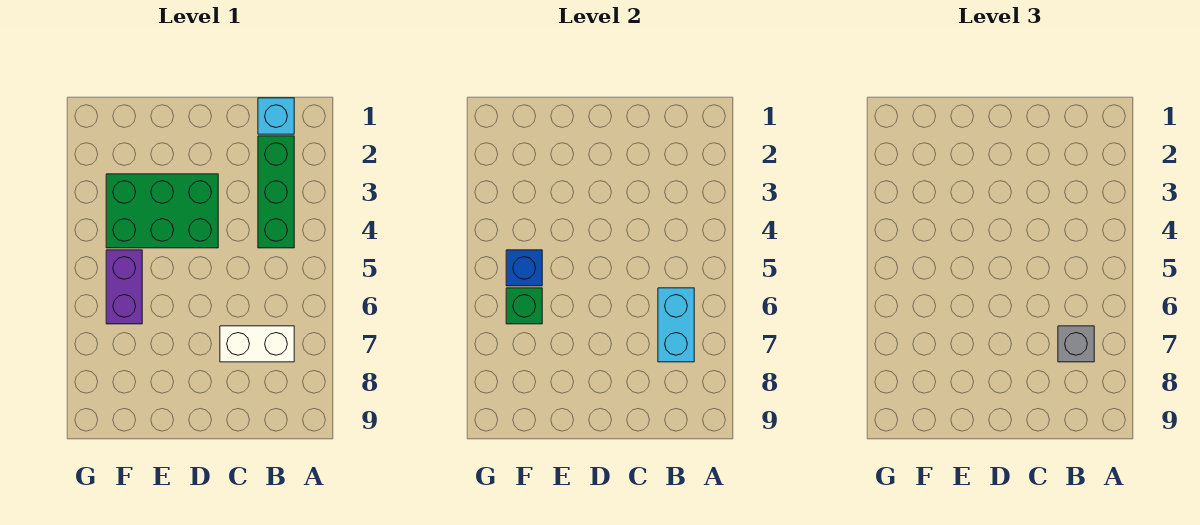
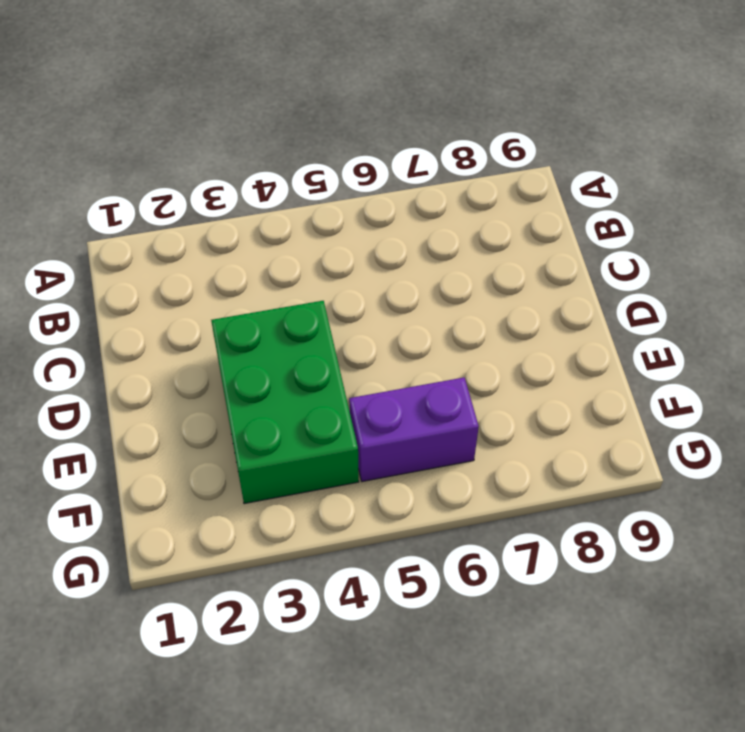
none -> cyan 1x1 brick [258,98,294,134]
none -> green 1x3 brick [258,136,294,248]

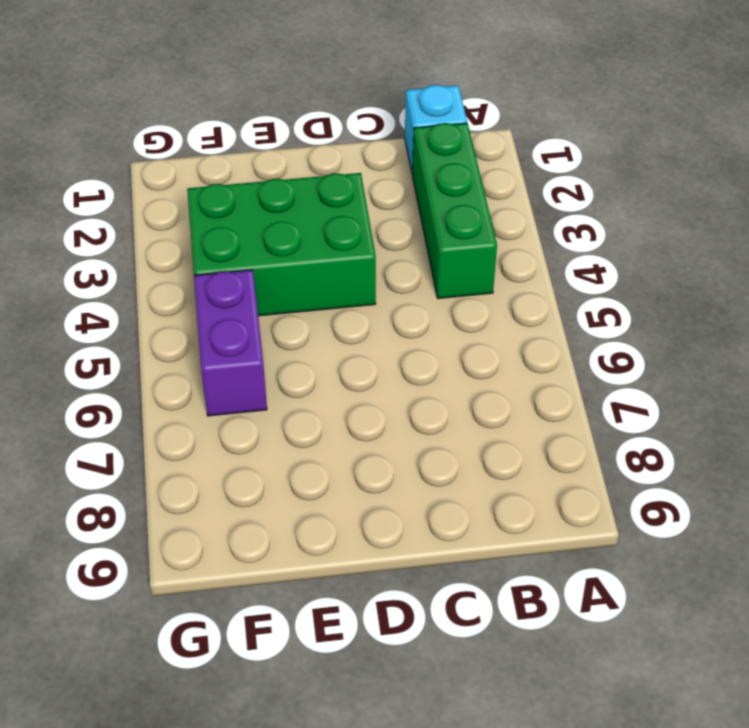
none -> white 1x2 brick [220,326,294,362]
none -> cyan 1x2 brick [658,288,694,362]

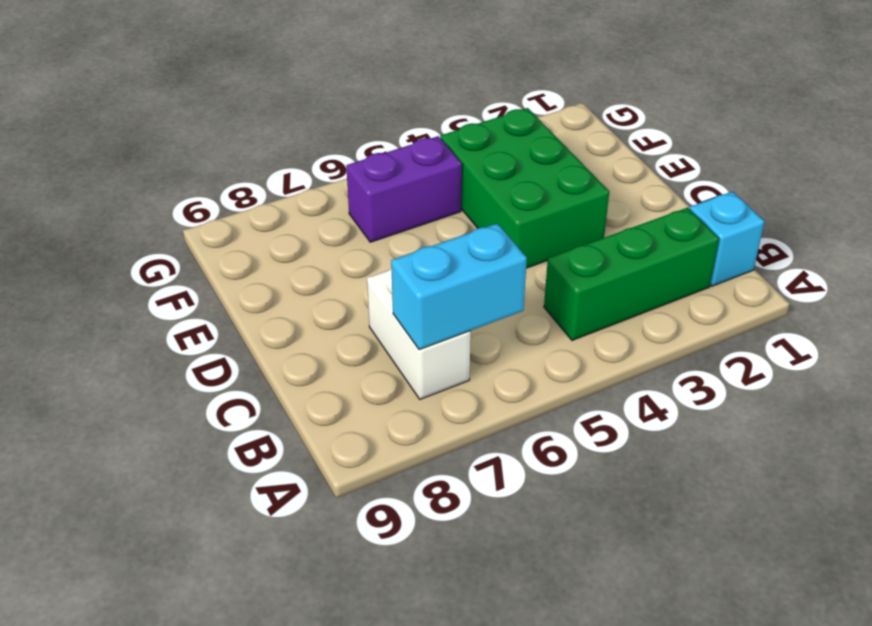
none -> blue 1x1 brick [506,250,542,286]
none -> green 1x1 brick [506,288,542,324]

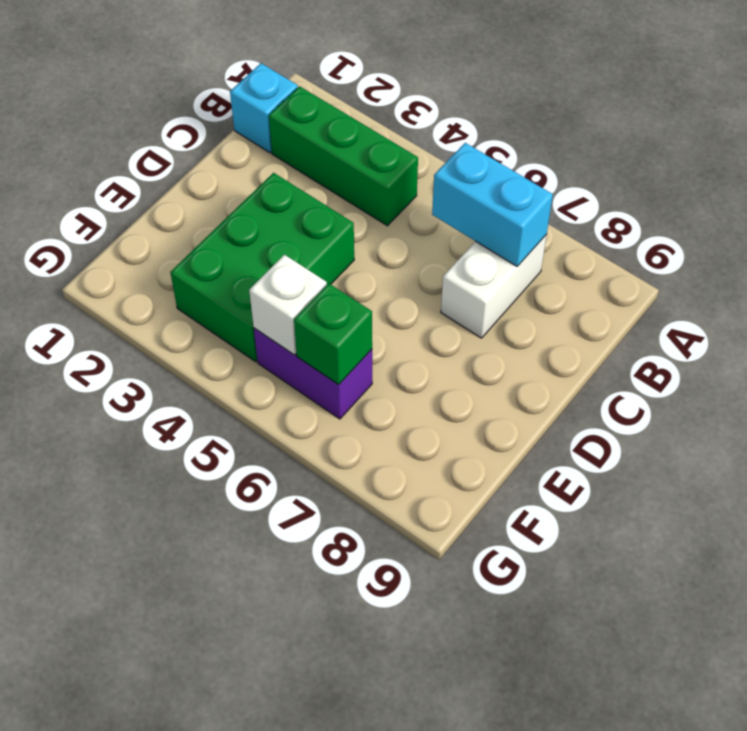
white 1x1 brick [249,255,327,355] -> blue 1x1 brick [506,250,542,286]
none -> grey 1x1 brick [1058,326,1094,362]

